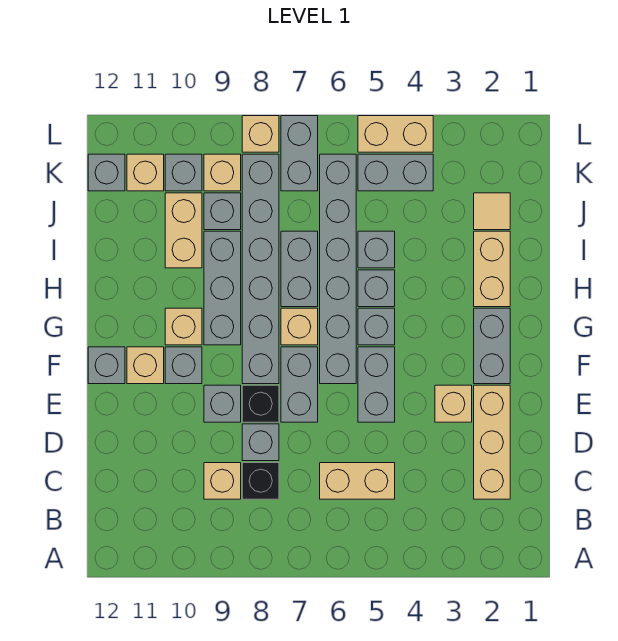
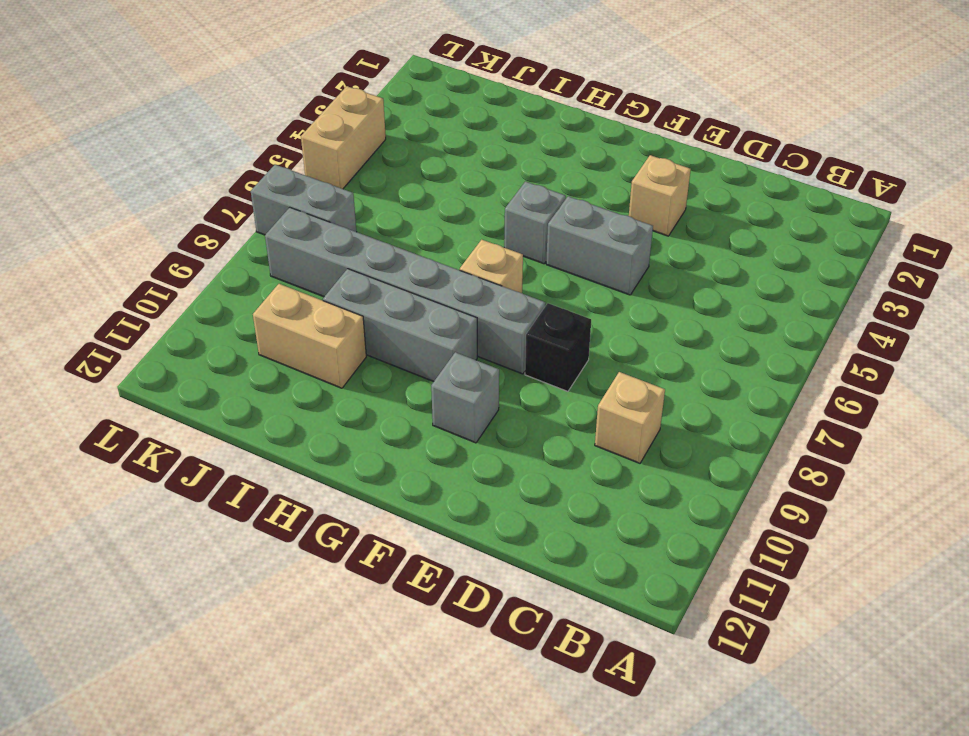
none -> tan 1x3 brick [474,385,510,499]
none -> tan 1x2 brick [320,463,395,499]
none -> black 1x1 brick [242,463,279,499]
none -> grey 1x1 brick [242,424,279,461]

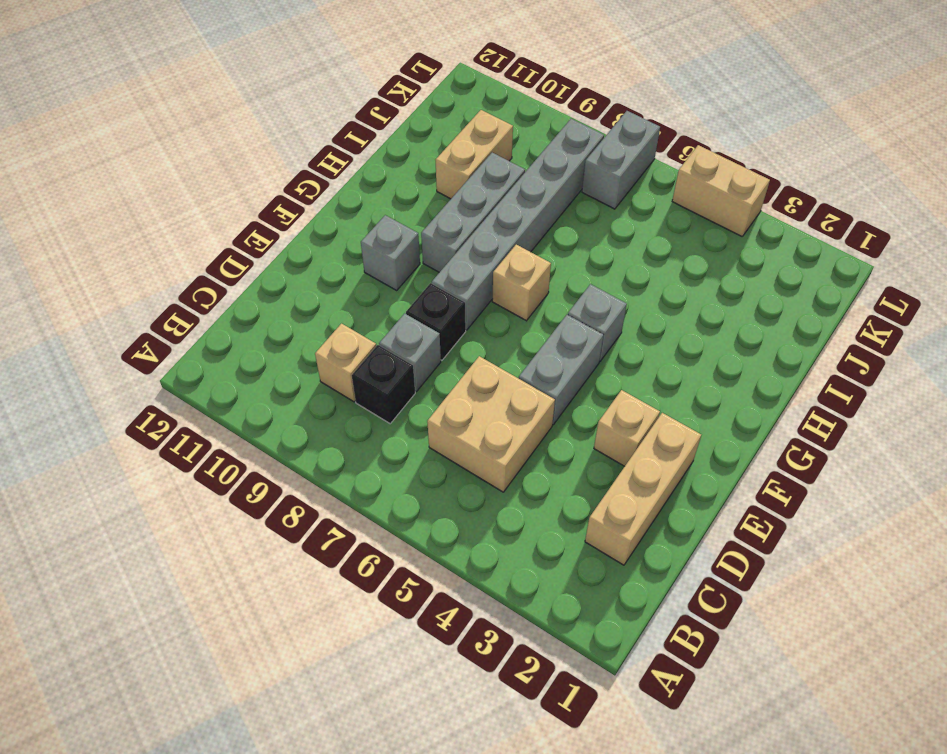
tan 2x2 brick [427,356,555,492] -> tan 1x2 brick [320,463,395,499]
none -> grey 1x2 brick [281,347,318,422]
none -> grey 1x1 brick [204,385,241,422]
none -> grey 1x2 brick [474,308,510,384]
none -> grey 1x6 brick [320,154,356,384]

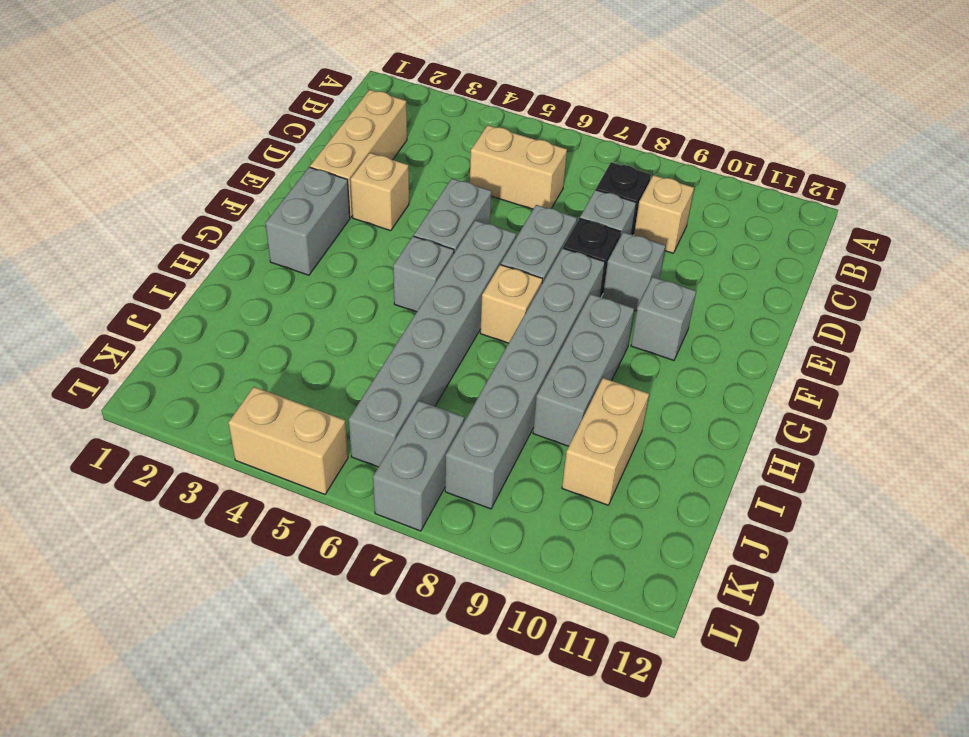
none -> tan 1x1 brick [127,347,164,384]
none -> grey 1x1 brick [88,347,125,384]
none -> tan 1x1 brick [165,308,202,345]
none -> tan 1x2 brick [474,231,510,307]

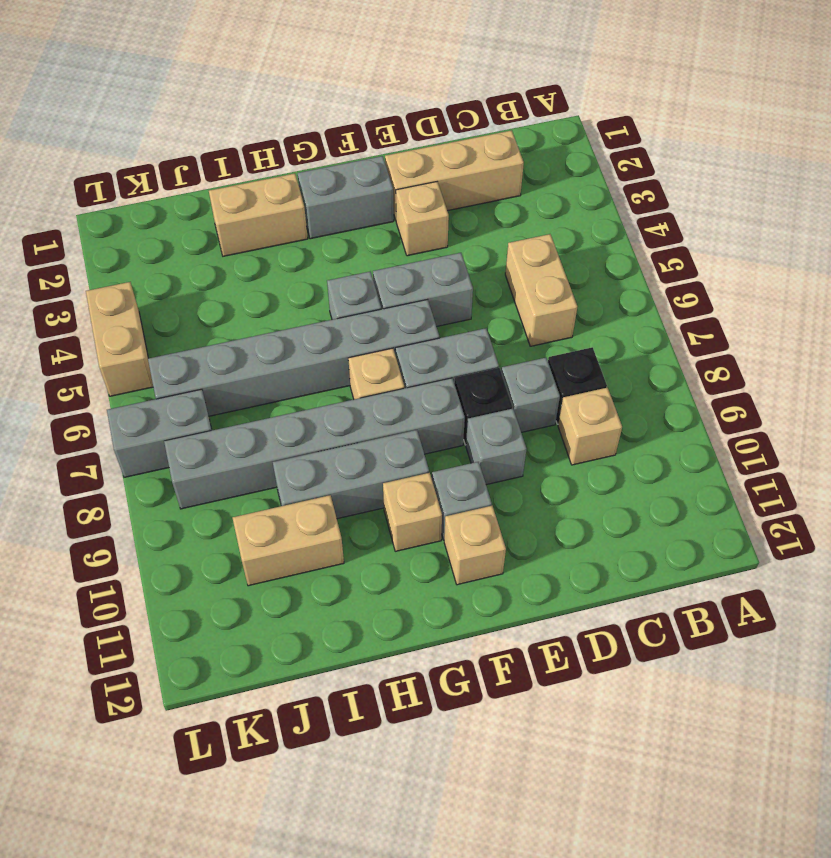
none -> grey 1x1 brick [88,347,125,384]
none -> grey 1x1 brick [358,270,395,307]
none -> grey 1x2 brick [281,231,318,307]
none -> grey 1x1 brick [358,231,395,268]

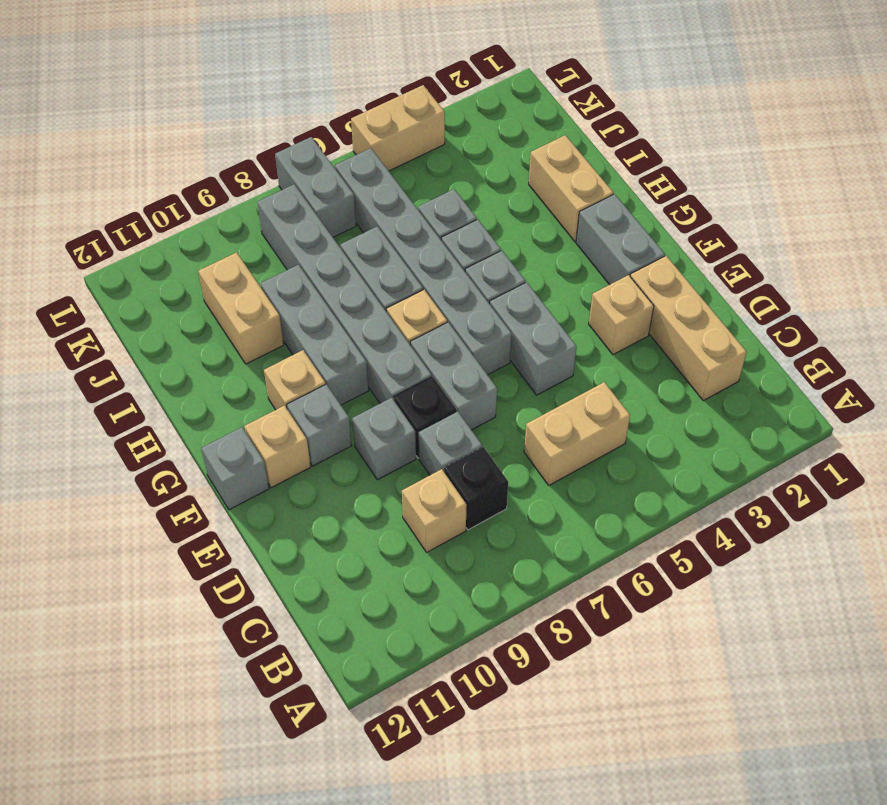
none -> tan 1x1 tile [474,193,510,230]
none -> grey 1x1 brick [204,193,241,230]
none -> grey 1x2 brick [358,154,433,191]
none -> tan 1x1 brick [204,154,241,191]

